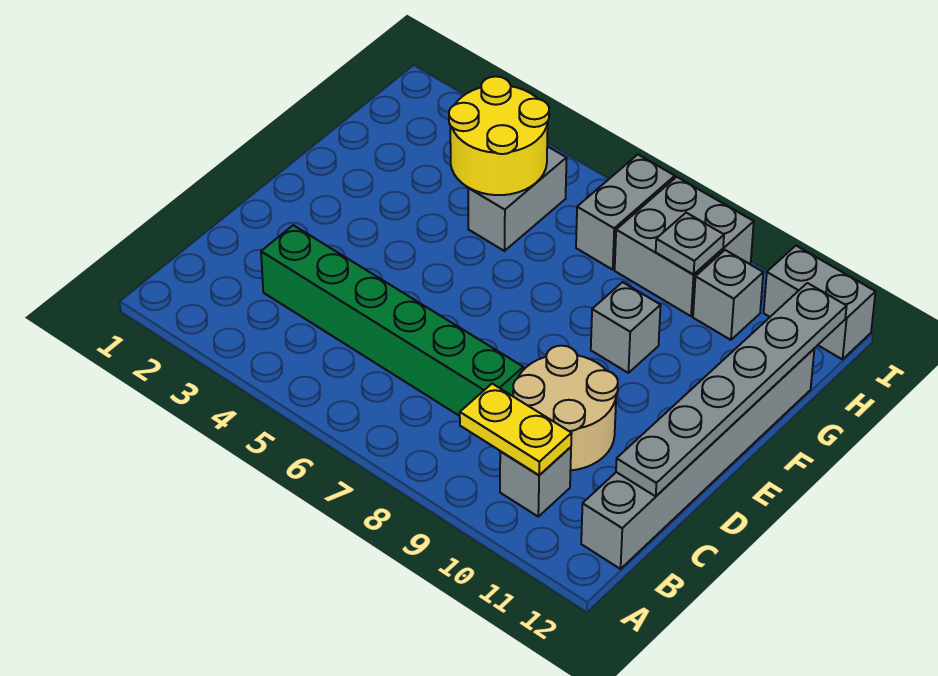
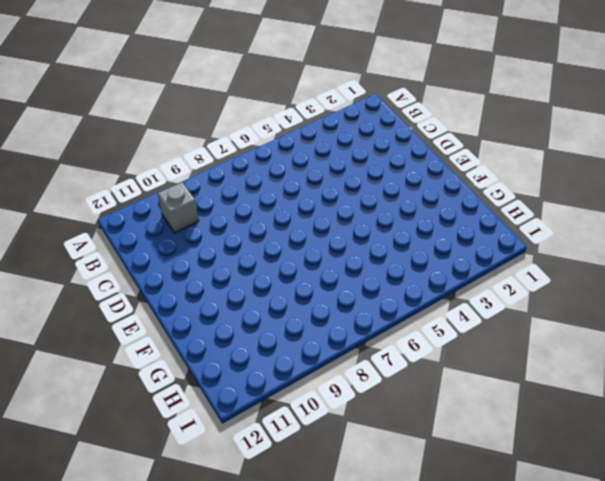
none -> grey 1x6 brick [581,349,814,569]
none -> green 1x6 brick [261,225,523,416]
none -> tan 2x2 round brick [513,346,618,470]

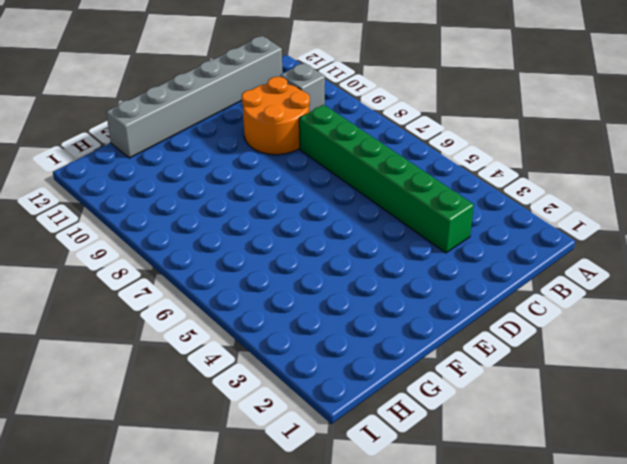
orange 2x2 round brick [242,77,310,155] -> tan 2x2 round brick [513,346,618,470]
none -> grey 1x1 brick [591,282,661,373]
none -> grey 1x2 brick [468,146,567,251]
none -> grey 1x2 brick [576,155,675,270]

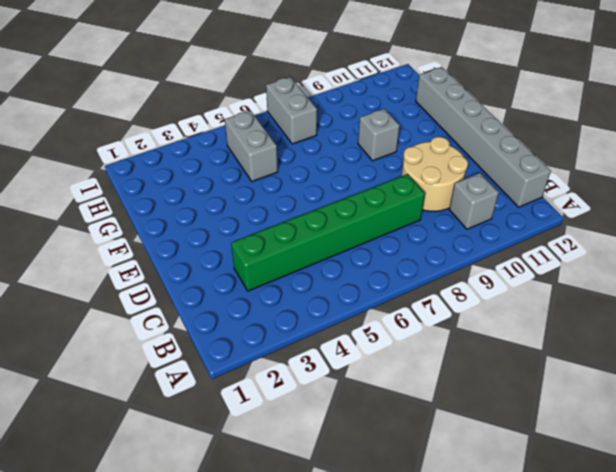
none -> grey 2x2 brick [615,177,754,316]
none -> grey 1x1 brick [693,250,763,340]
none -> grey 1x2 brick [764,246,875,359]

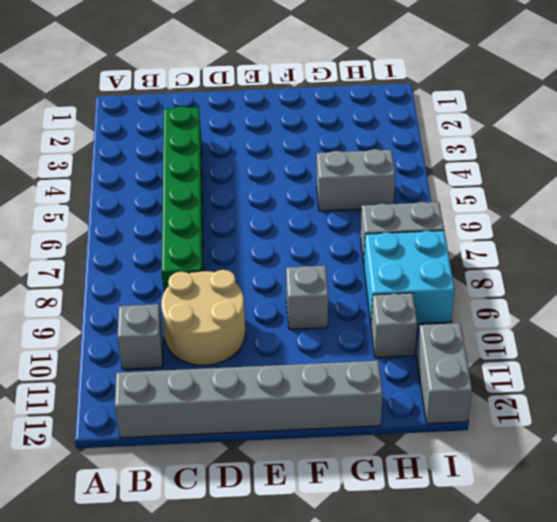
cyan 2x2 brick [364,231,455,324] -> grey 2x2 brick [615,177,754,316]
none -> yellow 1x2 plate [460,384,572,475]
none -> grey 1x6 plate [616,283,847,496]
none -> yellow 2x2 round brick [449,76,549,195]

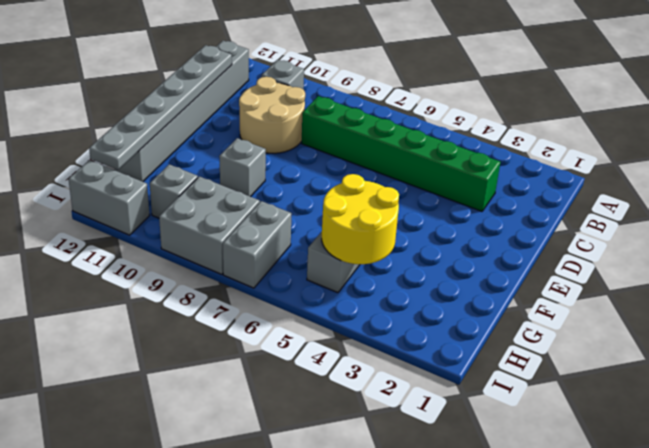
none -> yellow 1x2 plate [460,384,572,475]
none -> grey 1x1 plate [656,213,724,274]

